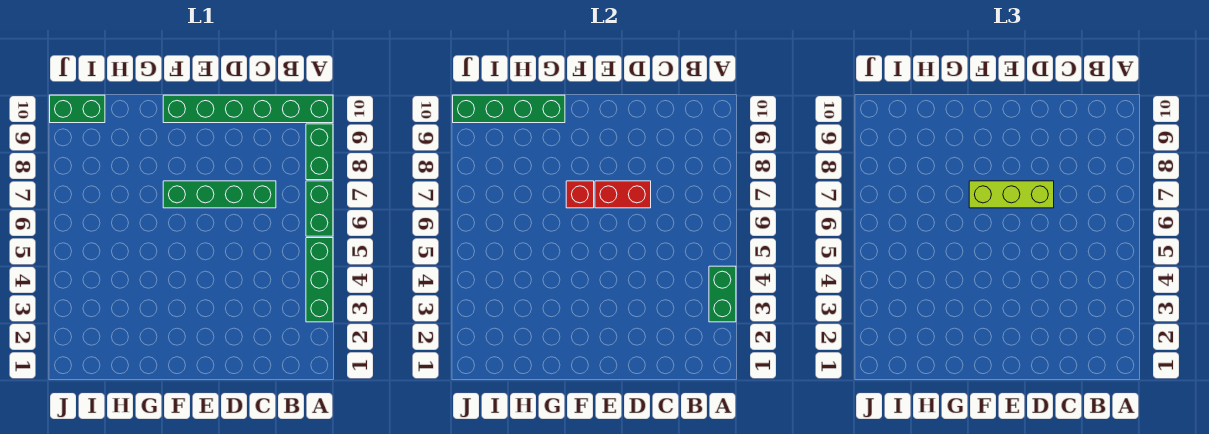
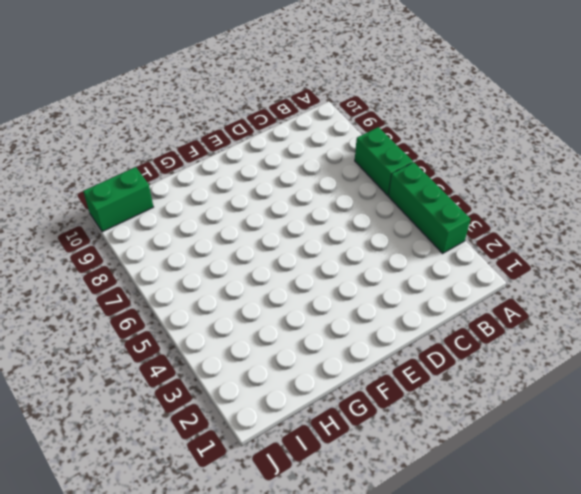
none -> green 1x2 brick [306,124,333,180]
none -> green 1x6 brick [163,95,333,123]

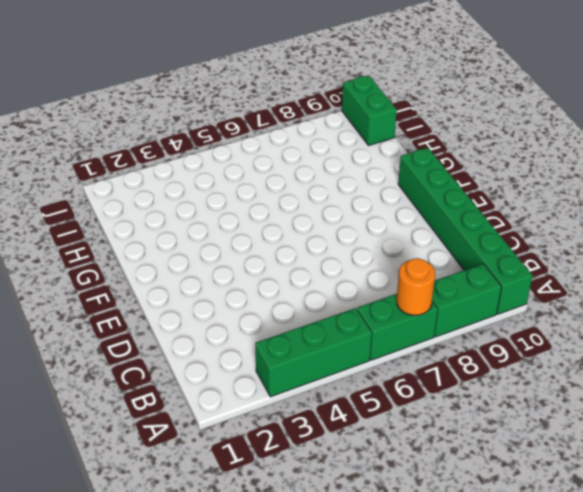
orange 1x1 round brick [397,258,435,315] -> none
none -> green 1x4 brick [163,181,276,208]
none -> green 1x2 brick [709,266,736,322]

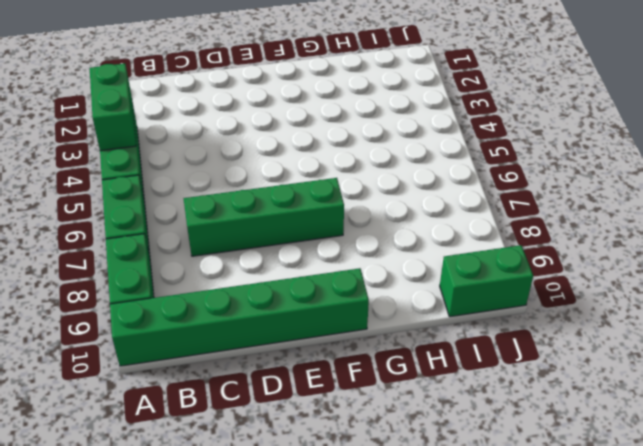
none -> red 1x2 brick [595,181,651,208]
none -> red 1x1 brick [566,181,594,208]

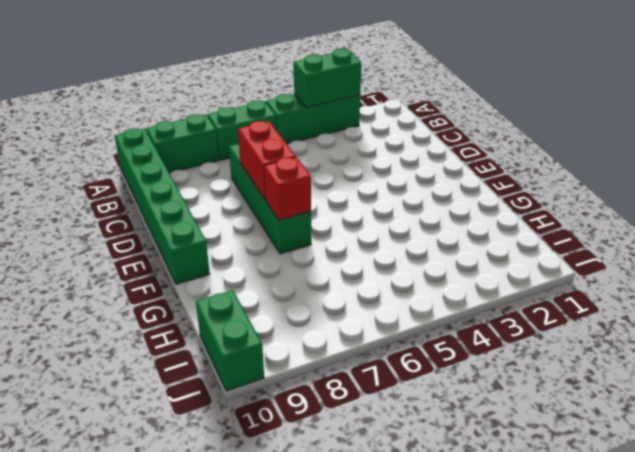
none -> green 1x4 brick [453,95,565,123]
none -> lime 1x3 brick [969,181,1054,208]

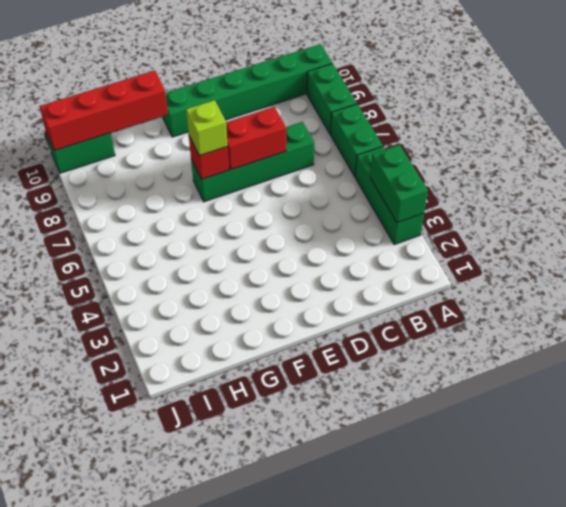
lime 1x1 brick [186,100,228,156] -> lime 1x3 brick [969,181,1054,208]
red 1x4 brick [39,71,168,151] -> green 1x4 brick [453,95,565,123]

